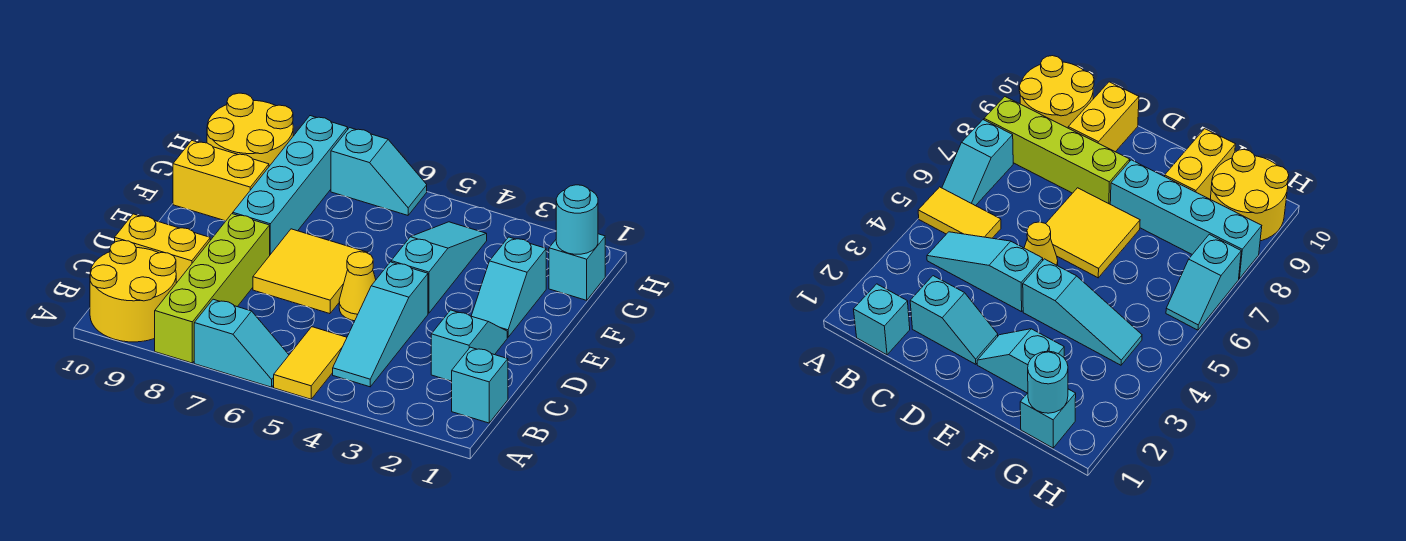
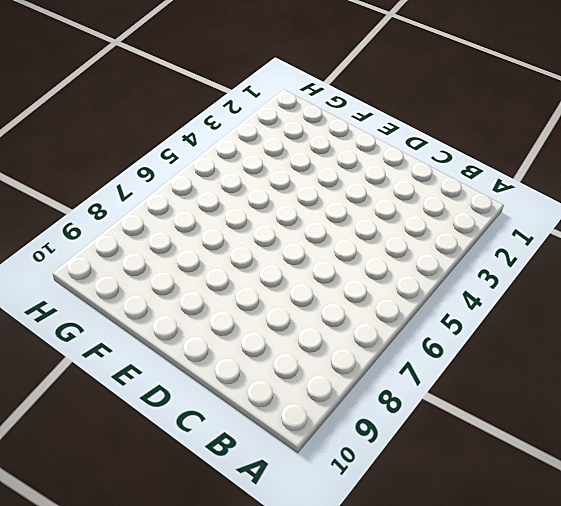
none -> yellow 1x2 tile [274,327,347,399]
none -> cyan 1x2 slope [194,299,289,387]
none -> lime 1x4 brick [155,214,270,363]

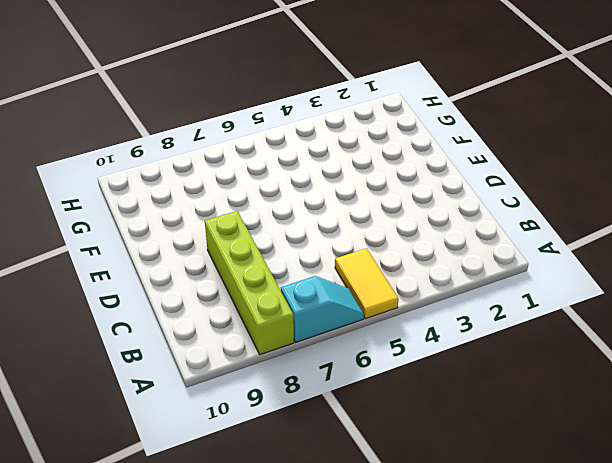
none -> yellow 2x2 round brick [90,240,176,342]
none -> cyan 1x1 brick [452,347,508,423]
none -> cyan 1x3 slope [333,262,428,387]

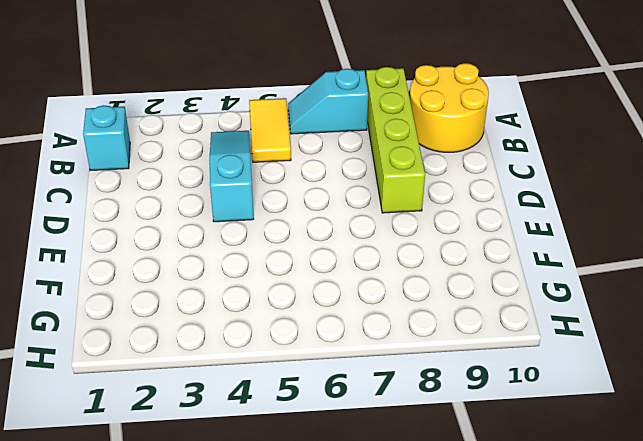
none -> cyan 1x2 slope [431,310,507,381]
none -> yellow 1x2 brick [115,214,210,283]
none -> yellow 1x1 cone [339,252,376,321]

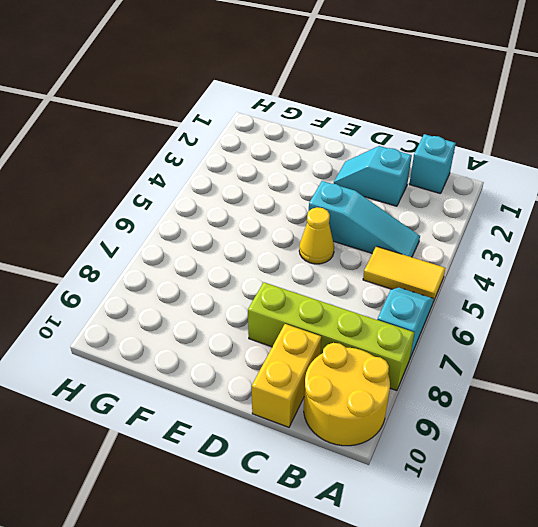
none -> yellow 2x2 tile [253,229,368,314]
none -> cyan 1x2 slope [471,237,546,337]
none -> cyan 1x3 slope [391,222,487,313]

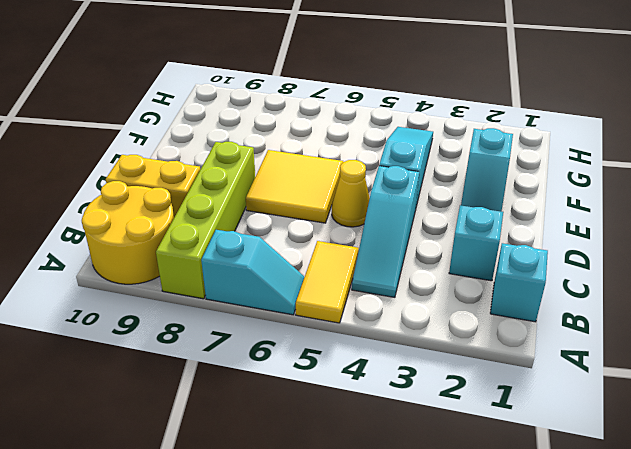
none -> cyan 1x4 brick [233,116,348,254]
none -> yellow 1x2 brick [173,141,269,221]
none -> cyan 1x1 brick [549,234,605,300]

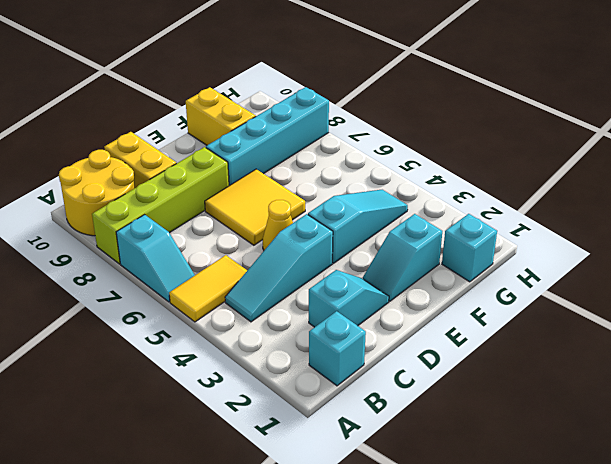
none -> yellow 2x2 round brick [207,93,293,166]
none -> cyan 1x2 slope [331,128,427,215]
none -> cyan 1x1 round brick [556,185,598,254]

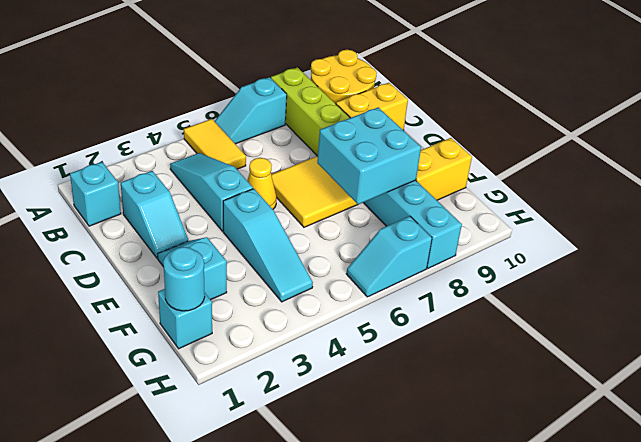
cyan 2x2 brick [317,107,421,204] -> none
none -> yellow 2x2 round brick [207,93,293,166]

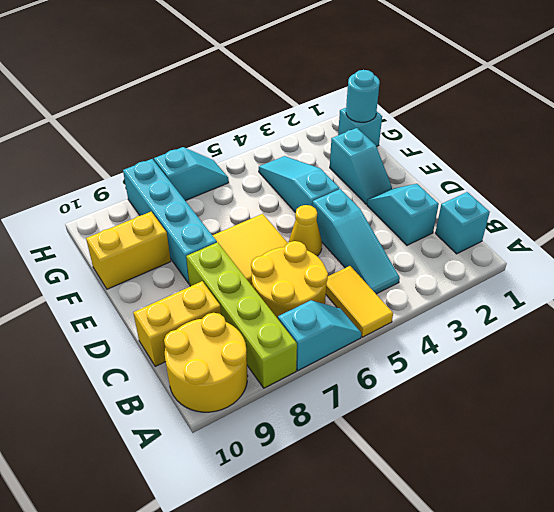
yellow 2x2 round brick [251,241,328,319] -> yellow 2x2 round brick moved to [207,93,293,166]

